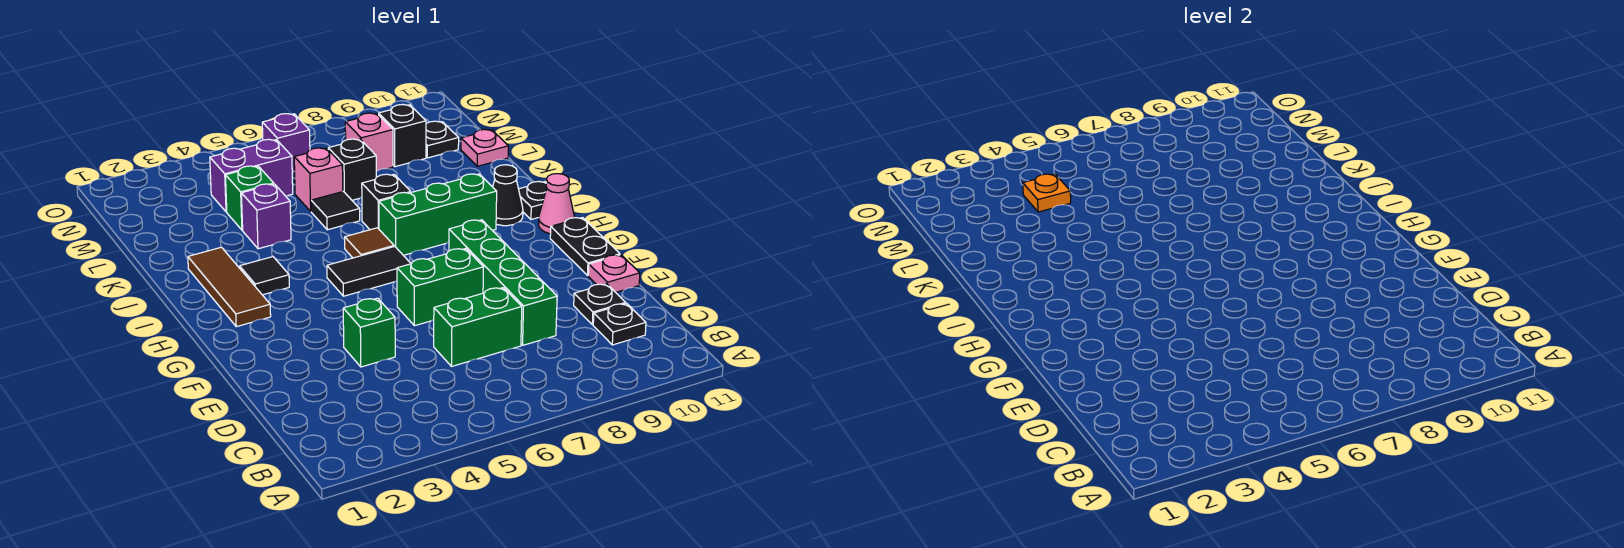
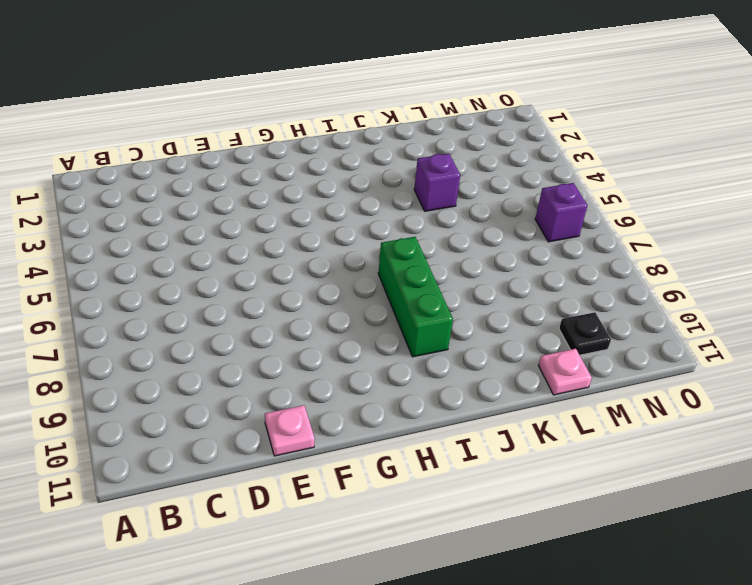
none -> black 1x1 plate [593,303,646,345]
none -> green 1x2 brick [434,288,522,367]
none -> green 1x4 brick [449,220,557,345]

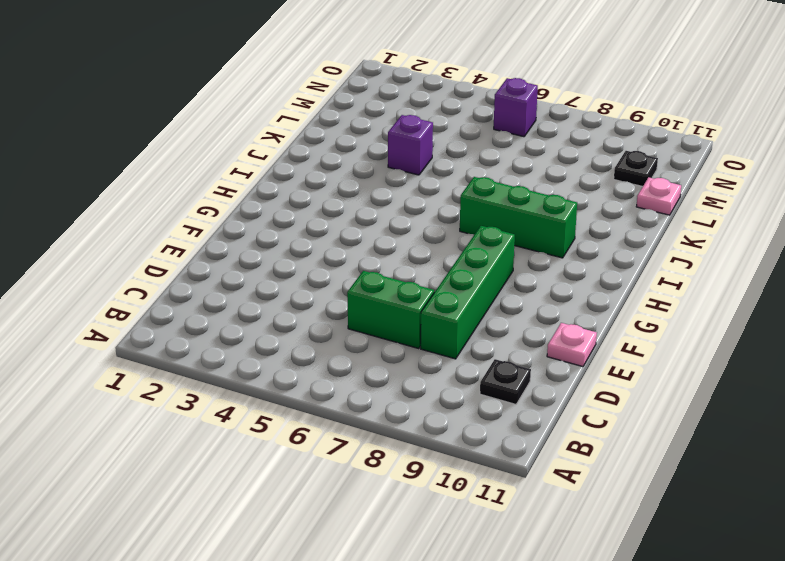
none -> black 1x1 plate [574,284,626,325]
none -> green 1x1 brick [343,298,395,367]
none -> green 1x2 brick [397,249,483,326]

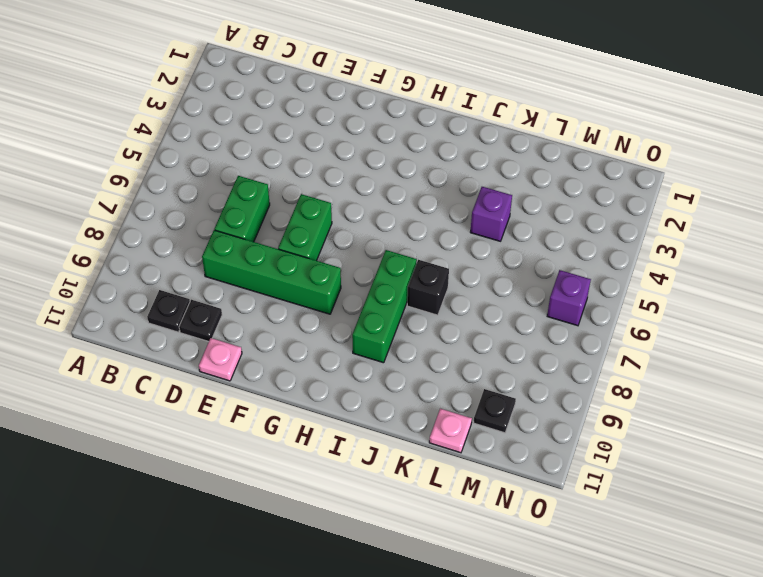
none -> green 1x1 brick [343,298,395,367]
none -> black 1x2 plate [550,218,620,276]
none -> brown 1x3 tile [188,247,271,327]

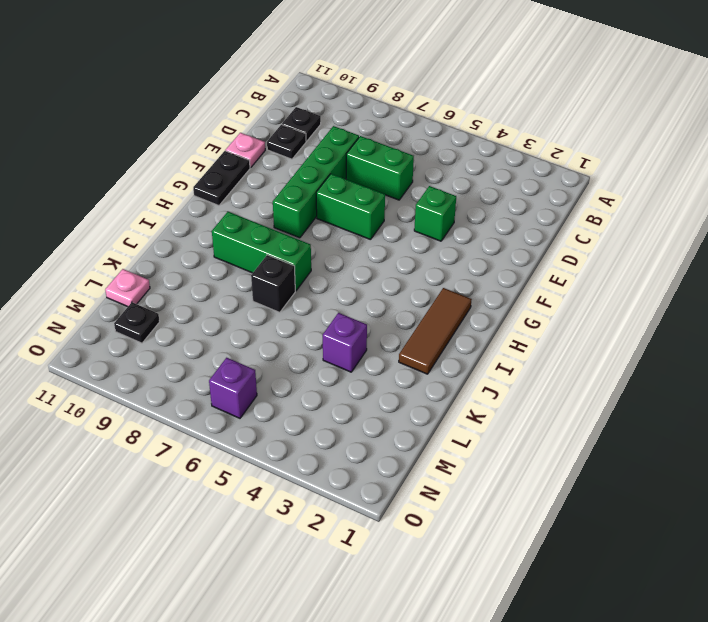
none -> black 1x2 tile [327,246,411,296]
none -> pink 1x1 cone [539,174,574,234]
none -> black 1x1 tile [240,257,289,295]

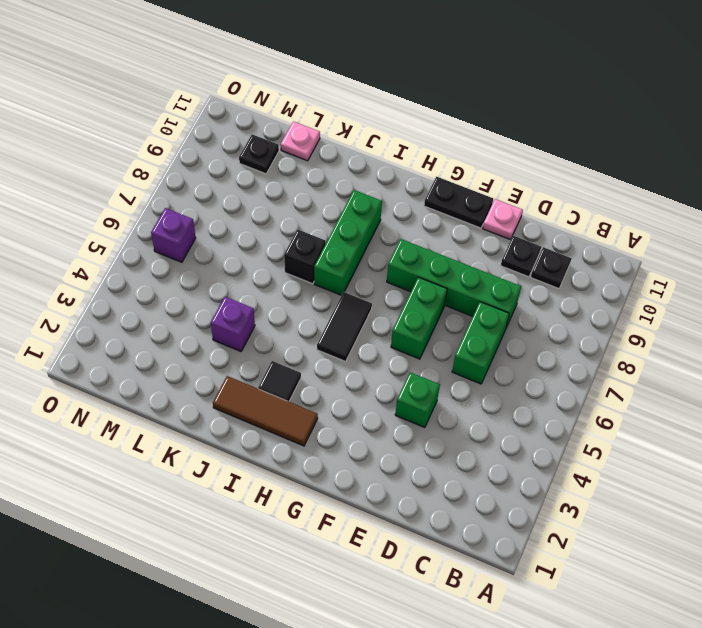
none -> pink 1x1 cone [539,174,574,234]
none -> brown 1x1 tile [345,228,394,258]
none -> black 1x1 cone [493,165,523,226]

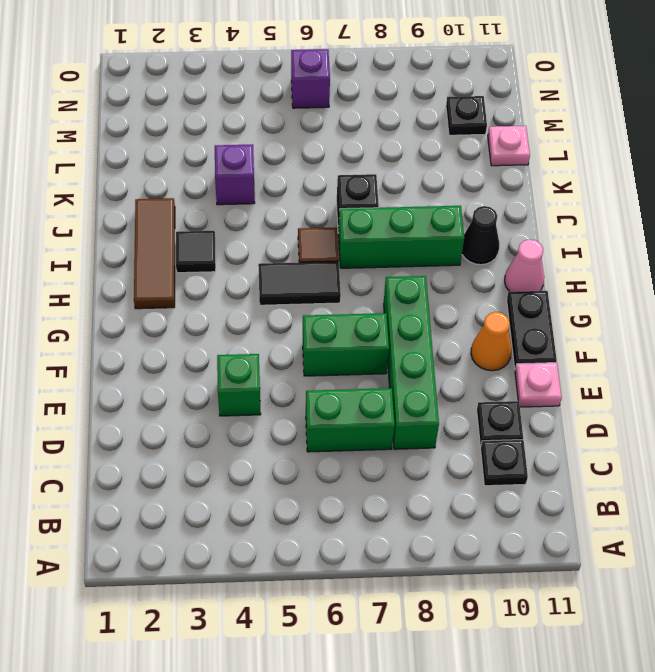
orange 1x1 cone [471,312,512,371] -> none
none -> black 1x1 plate [519,181,547,220]
none -> black 1x1 tile [311,191,360,230]
none -> green 1x1 brick [226,166,274,230]

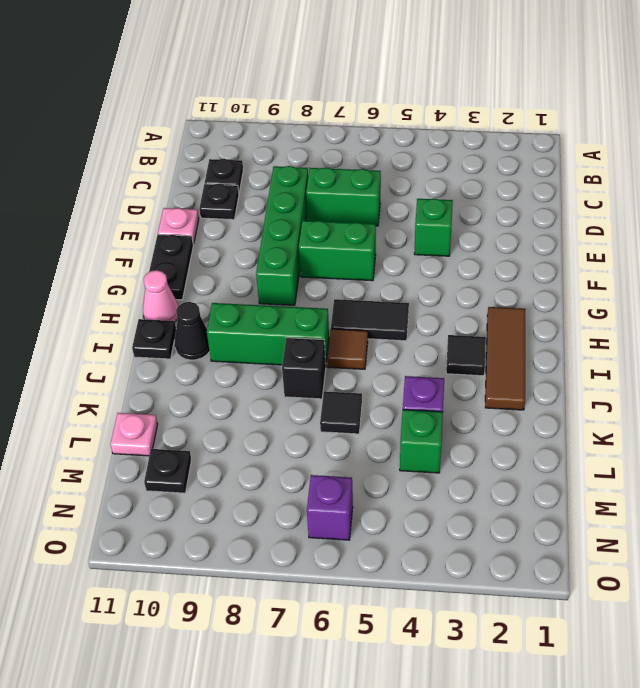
none -> pink 1x1 brick [294,148,343,211]
none -> black 1x1 brick [328,139,376,200]
none -> purple 1x2 brick [210,139,293,212]

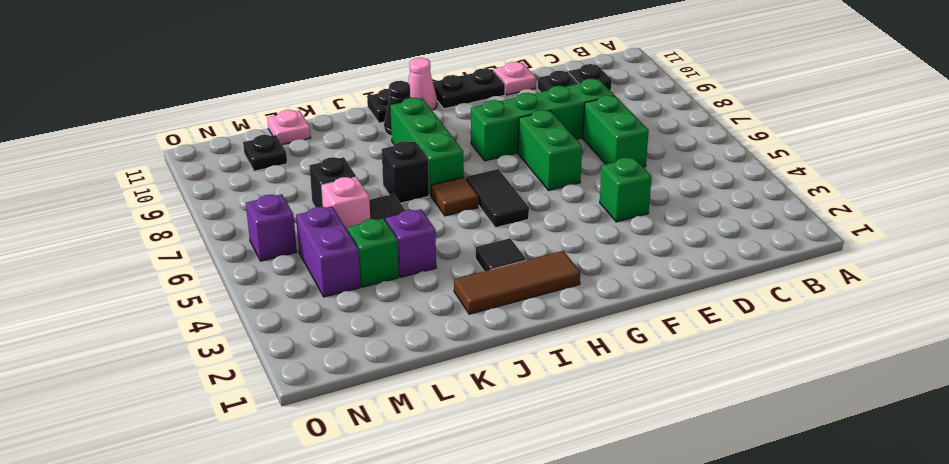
none -> pink 1x1 brick [345,113,393,171]
none -> black 1x1 brick [379,104,426,167]
none -> orange 1x1 plate [1023,174,1071,212]

